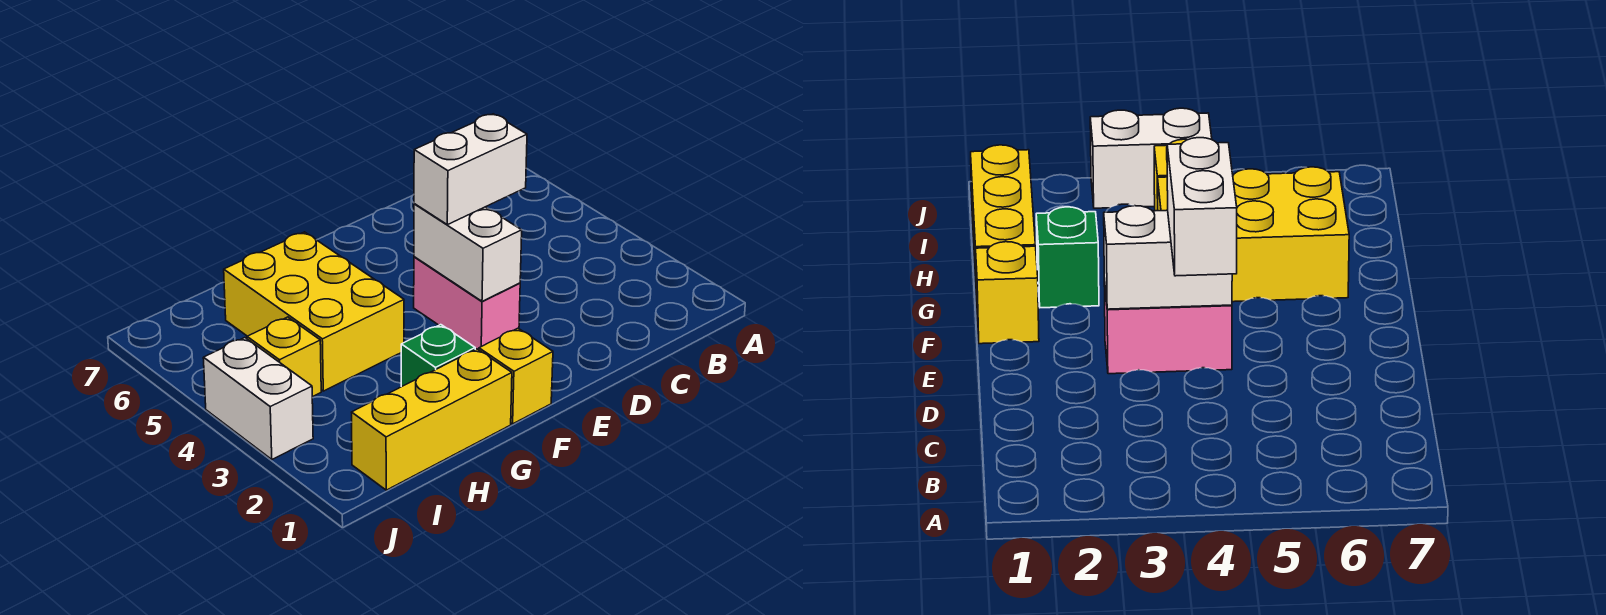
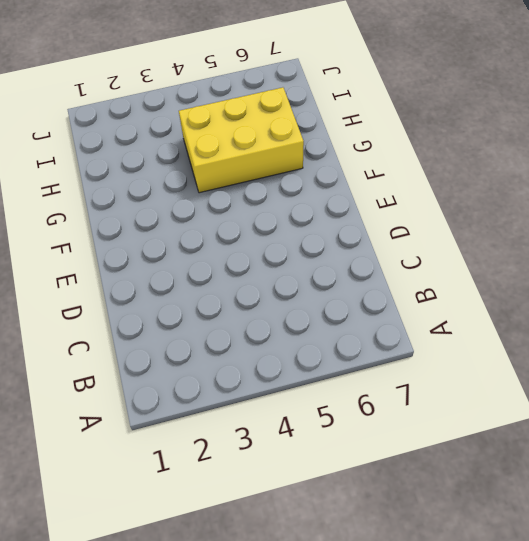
none -> pink 1x2 brick [414,257,520,350]
none -> yellow 1x1 brick [479,328,553,424]

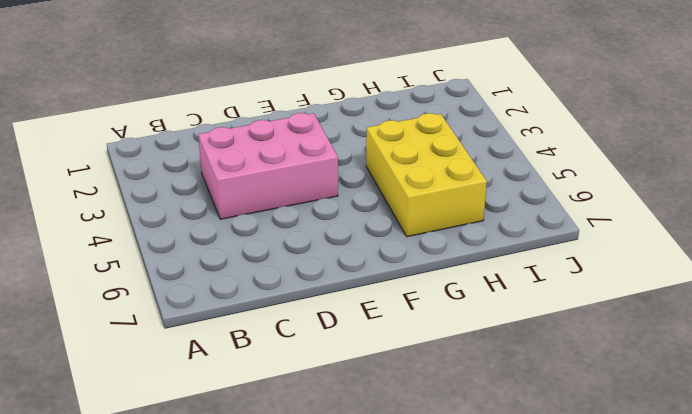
pink 2x3 brick [198,113,338,219] -> pink 1x2 brick [414,257,520,350]
none -> yellow 1x1 brick [479,328,553,424]
none -> yellow 1x3 brick [352,349,512,490]

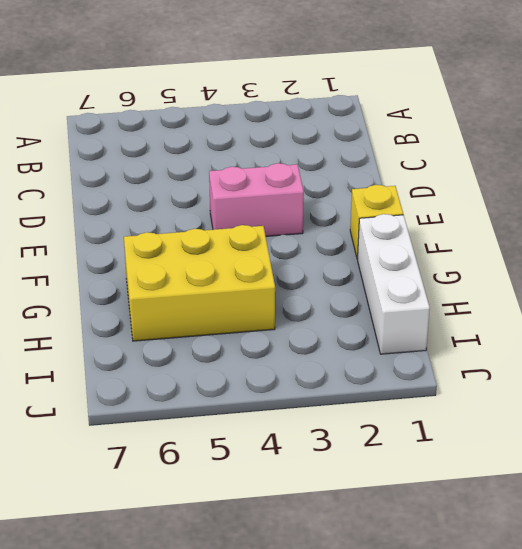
white 1x3 brick [358,214,430,354] -> yellow 1x3 brick [352,349,512,490]
none -> green 1x1 brick [401,325,475,387]
none -> yellow 1x1 brick [247,317,321,397]

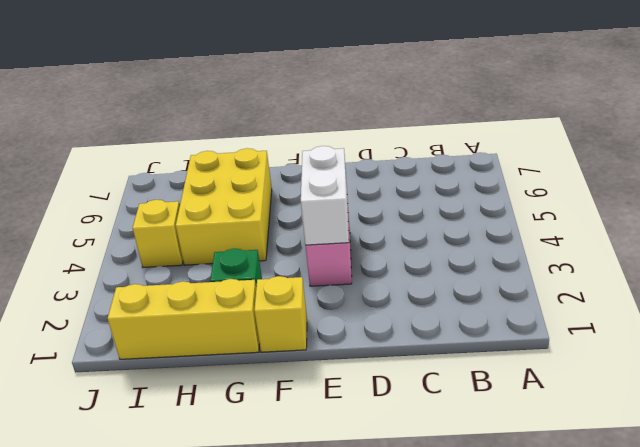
none -> white 1x2 brick [203,338,313,459]
none -> white 1x2 brick [414,114,527,225]

